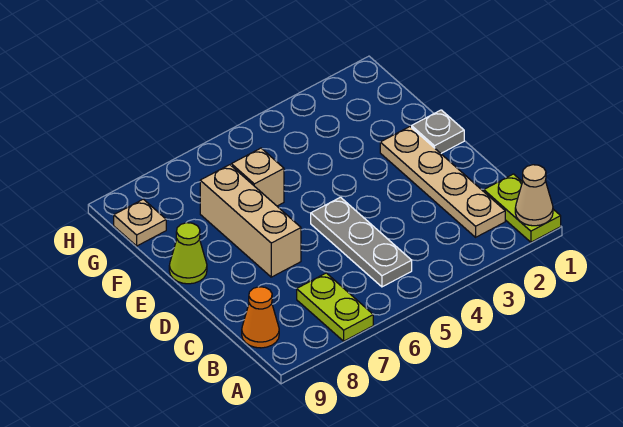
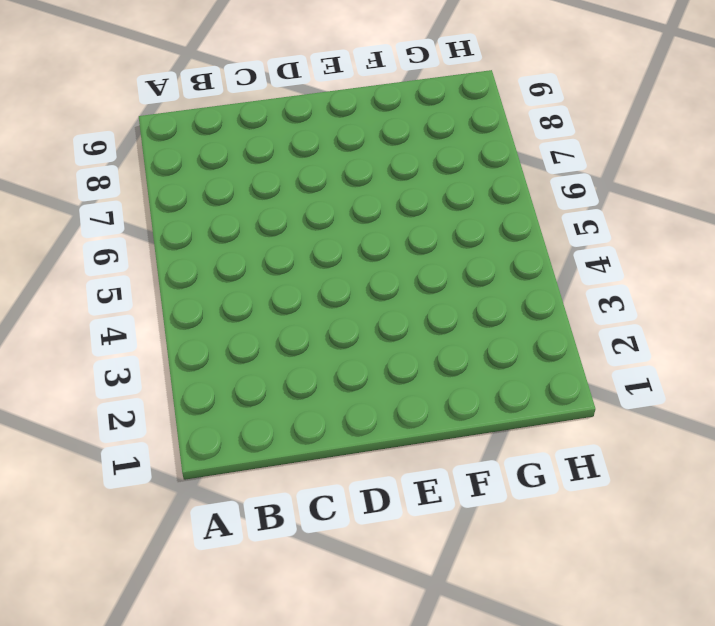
none -> lime 1x2 plate [484,174,561,242]
none -> lime 1x2 plate [297,273,373,341]

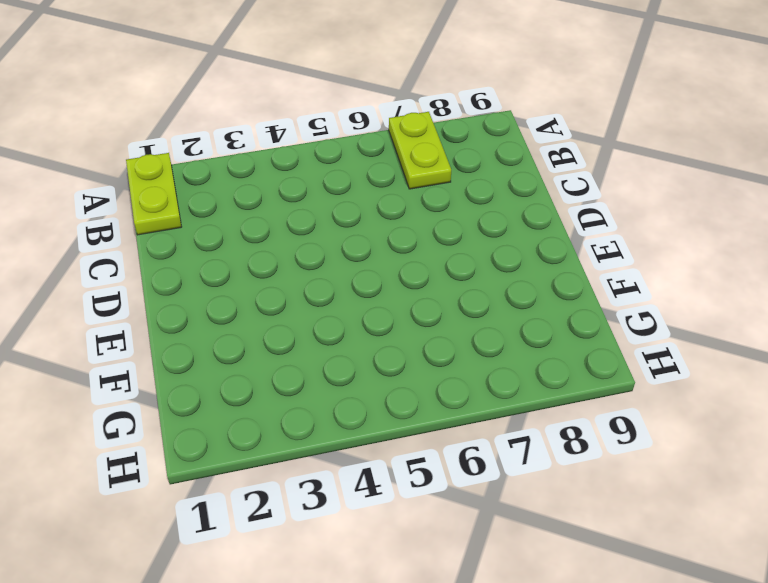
none -> tan 1x4 plate [380,127,505,237]
none -> grey 1x3 plate [311,197,412,287]

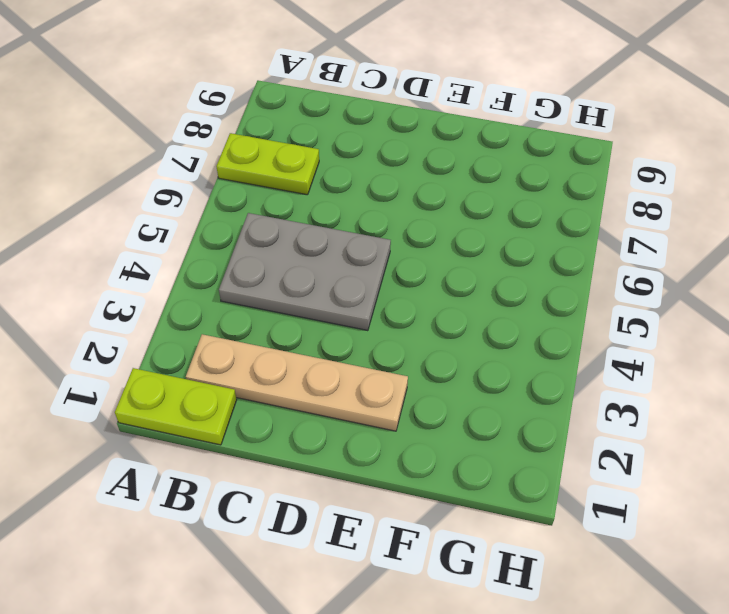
grey 2x3 plate [219,213,391,331] -> grey 1x3 plate [311,197,412,287]
none -> orange 1x1 cone [242,287,279,348]
none -> tan 1x3 brick [200,165,301,277]

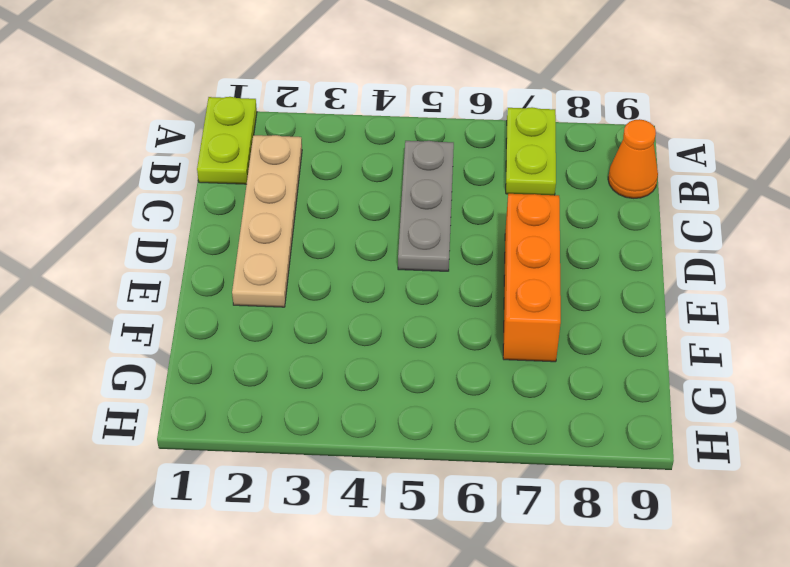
orange 1x3 brick [503,194,561,362] -> tan 1x3 brick [200,165,301,277]
none -> grey 1x1 plate [412,110,464,153]
none -> lime 1x1 cone [169,223,207,284]

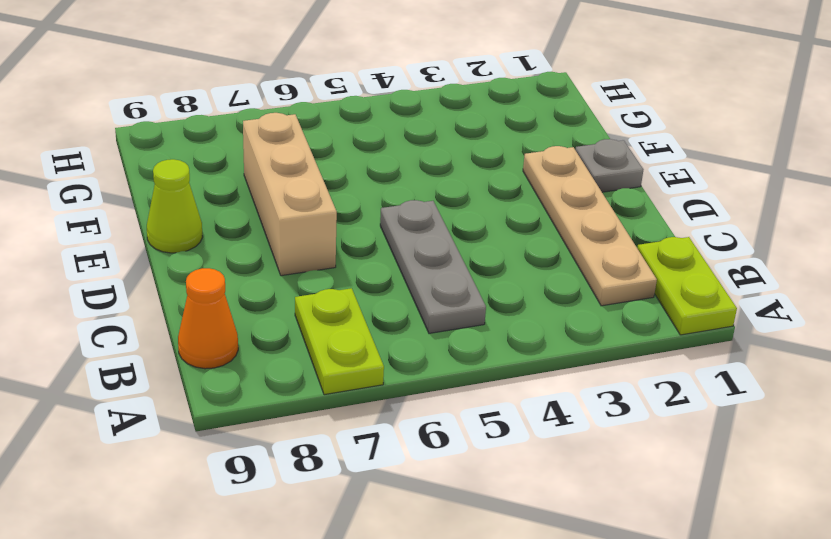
none -> tan 1x1 brick [231,148,284,206]
none -> tan 1x1 plate [114,199,166,246]

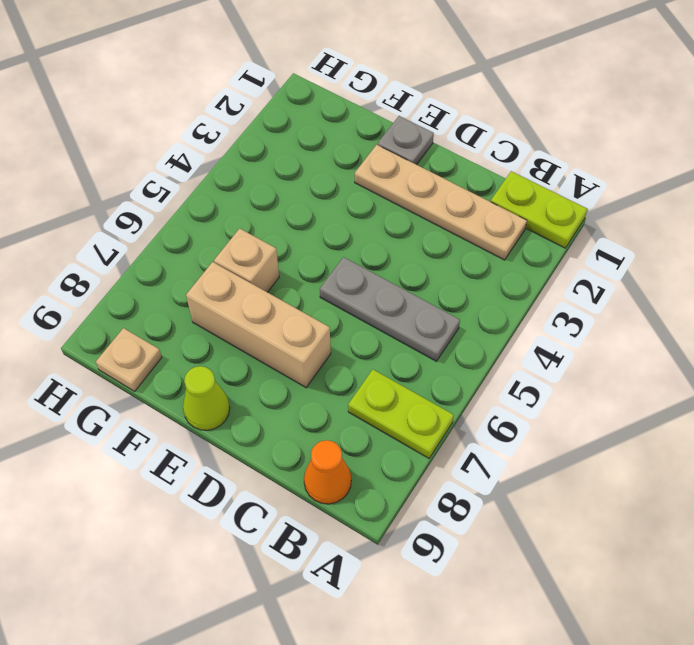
none -> tan 1x1 cone [515,165,553,226]

